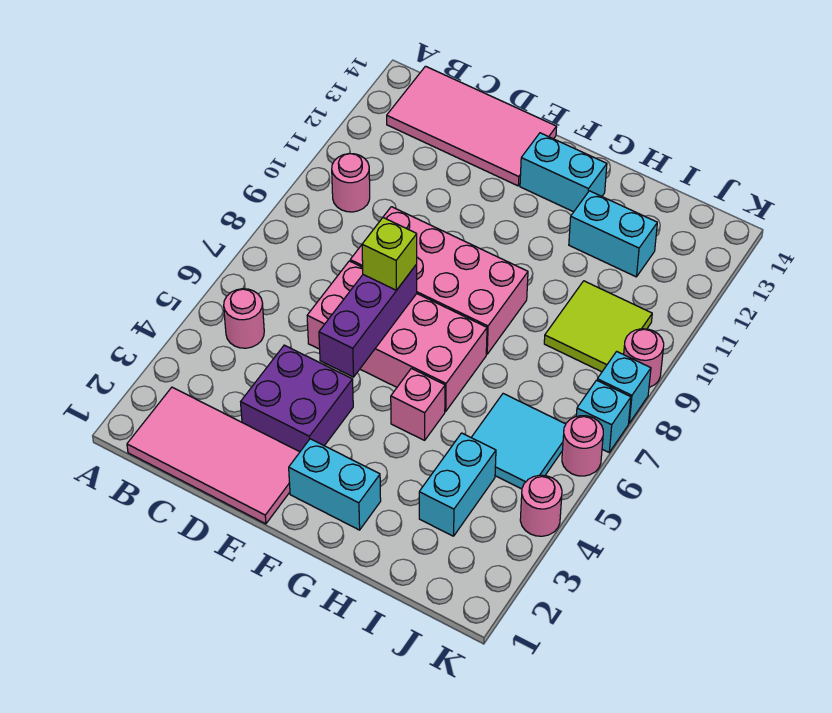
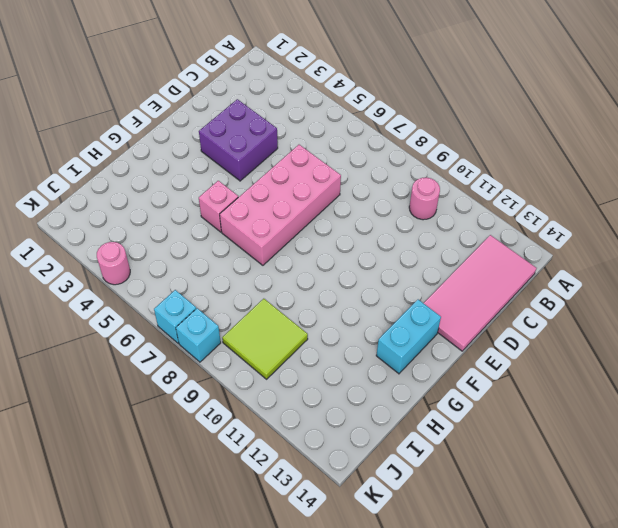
none -> pink 2x4 tile [127,387,300,524]
none -> pink 1x1 round brick [224,289,264,348]
none -> pink 2x4 brick [350,207,528,354]

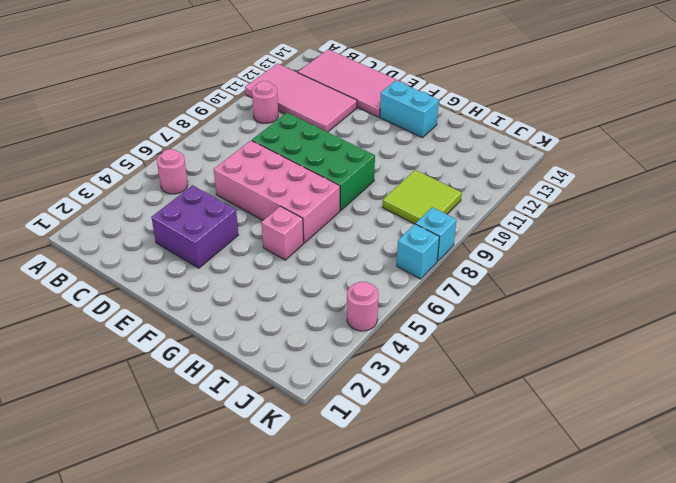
pink 2x4 tile [245,64,357,132] -> pink 2x4 tile moved to [127,387,300,524]
green 2x4 brick [252,113,375,211] -> pink 2x4 brick [350,207,528,354]
none -> cyan 1x2 brick [289,439,381,530]
none -> cyan 1x2 brick [569,191,657,277]
none -> cyan 1x2 brick [419,433,496,536]

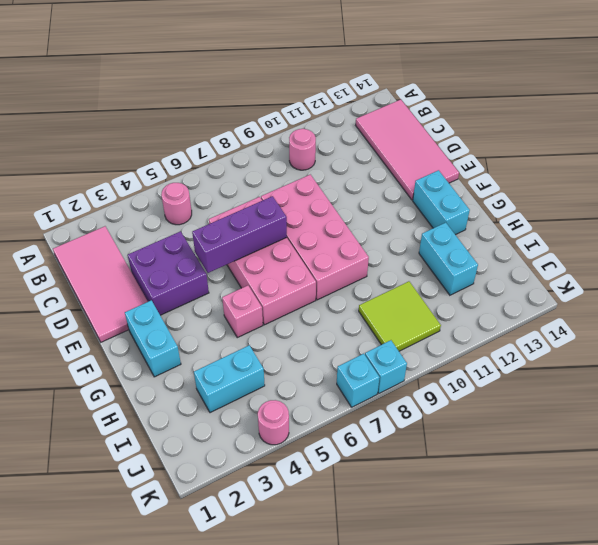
none -> cyan 2x2 tile [471,394,566,489]
none -> pink 1x1 round brick [562,416,603,476]
none -> pink 1x1 round brick [624,329,664,387]

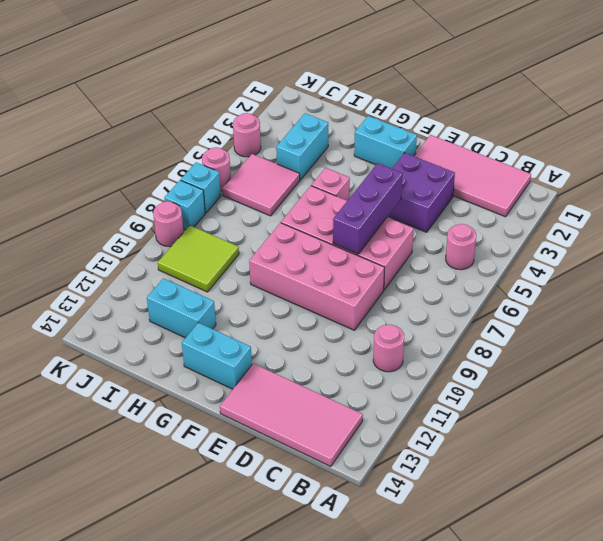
pink 2x2 tile [222,154,300,216] -> cyan 2x2 tile [471,394,566,489]
none -> lime 1x1 brick [362,218,417,290]

